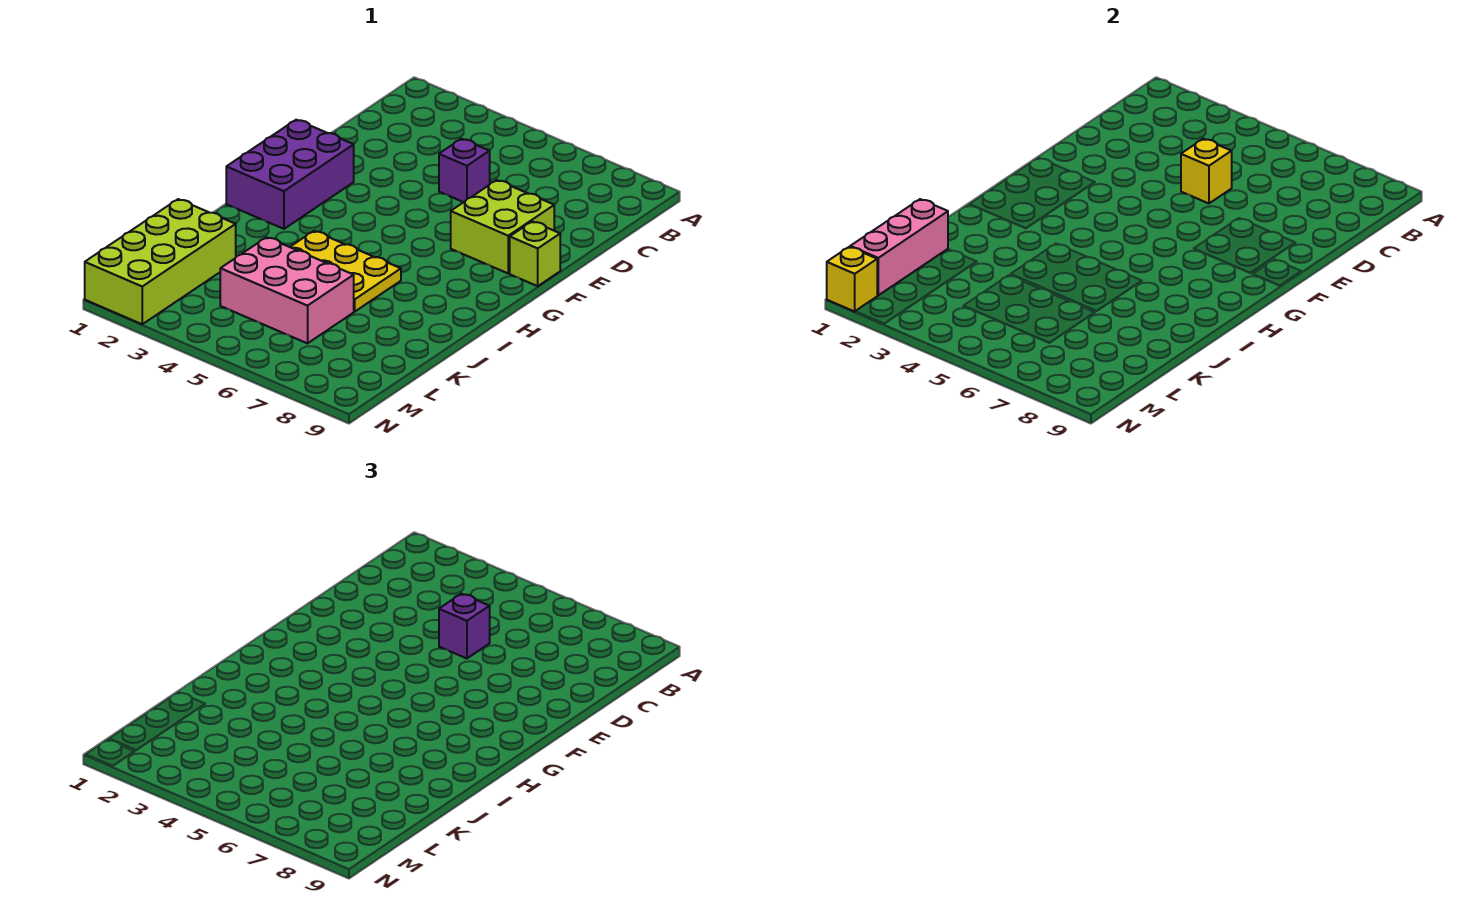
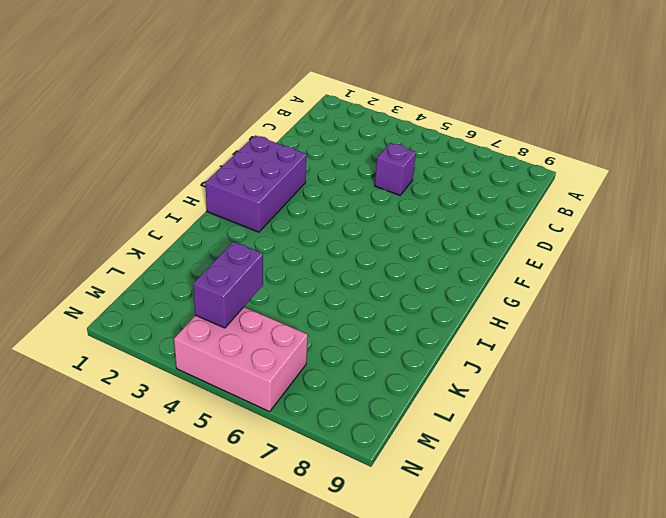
purple 1x2 brick [193,242,263,328] -> none
pink 2x3 brick [174,307,308,412] -> pink 2x3 brick moved to [220,237,354,343]
none -> lime 2x2 brick [451,180,554,273]
none -> lime 1x1 brick [510,221,560,286]

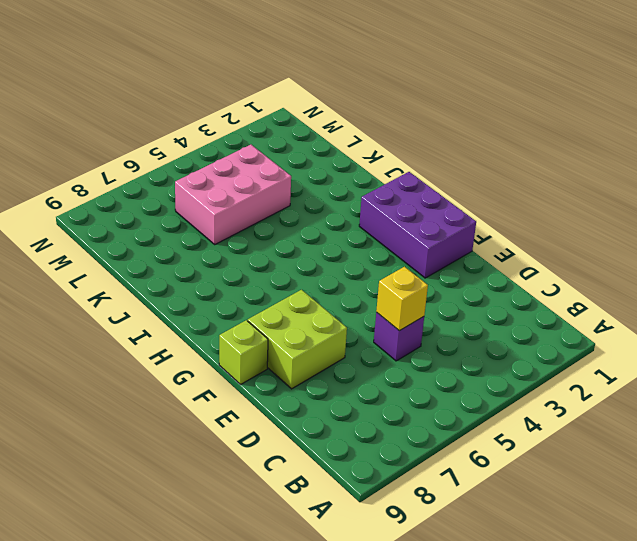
none -> yellow 2x3 plate [291,231,401,312]
none -> lime 2x4 brick [85,199,236,324]

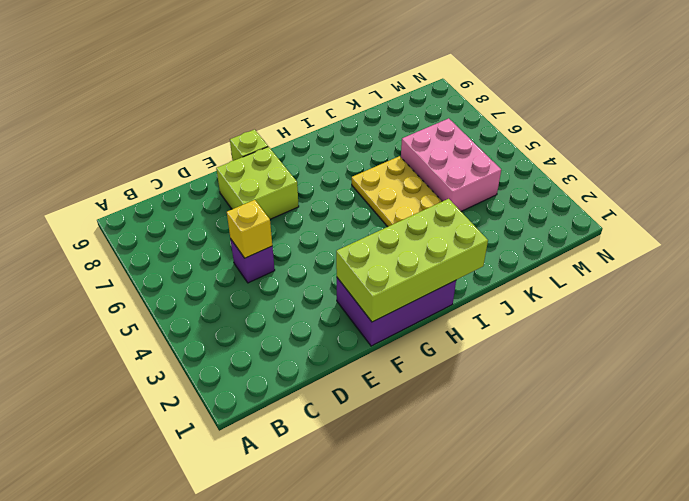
lime 2x4 brick [336,199,488,322] -> lime 2x4 brick moved to [85,199,236,324]
none -> pink 1x3 brick [850,199,948,295]
none -> yellow 1x1 brick [827,247,877,311]

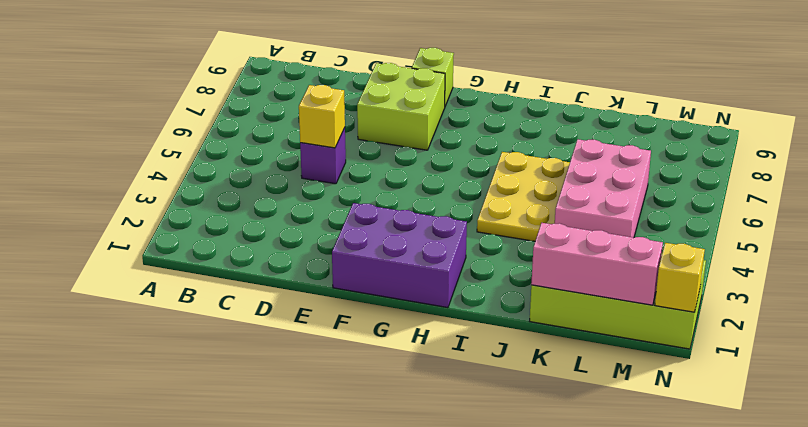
none -> purple 1x1 brick [439,594,490,658]

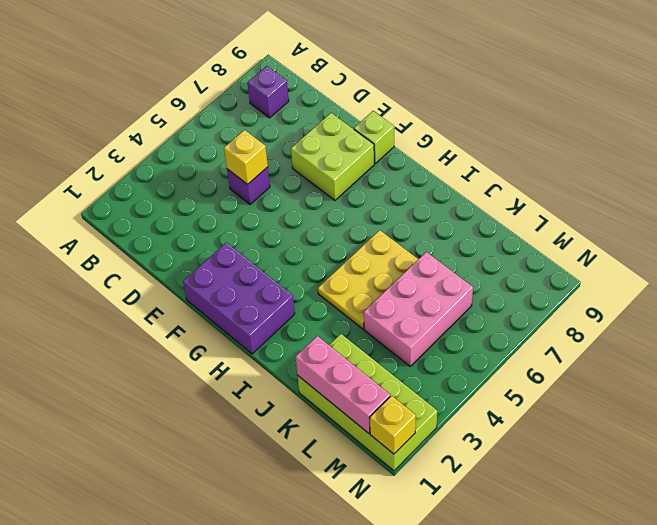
purple 1x1 brick [247,66,289,118] -> purple 1x1 brick moved to [439,594,490,658]

